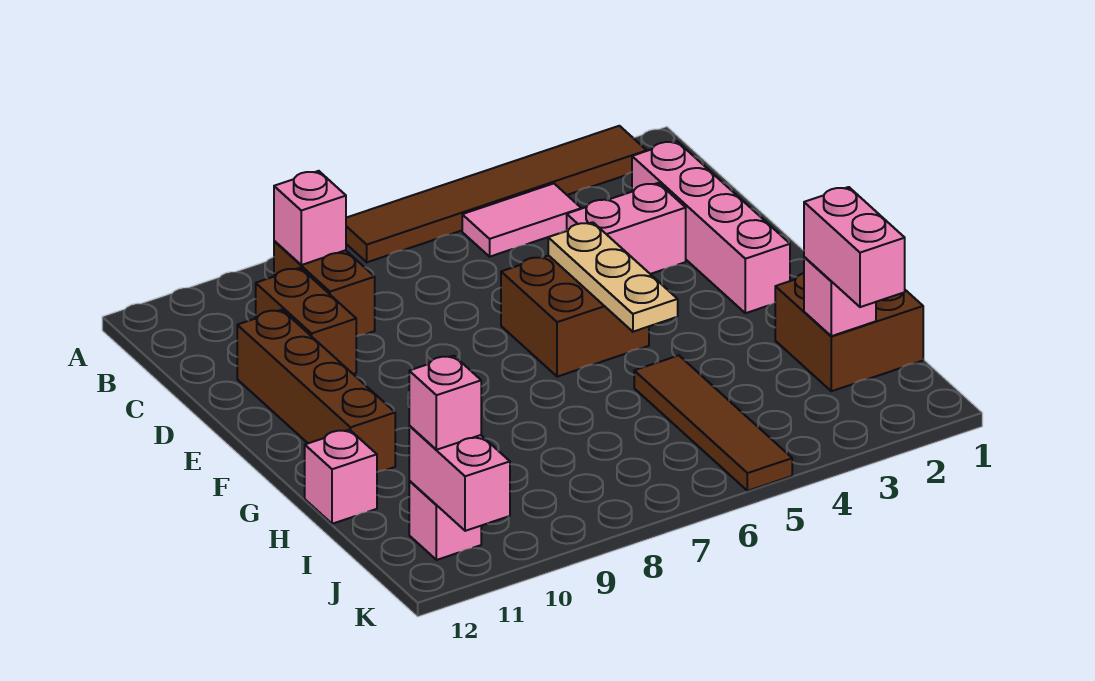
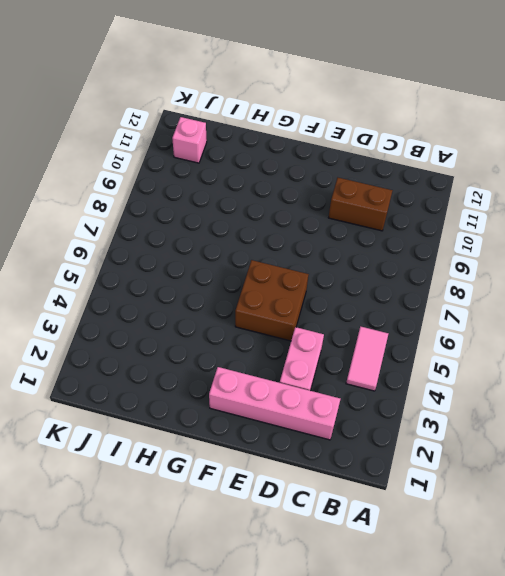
none -> brown 1x6 tile [346,126,647,262]
none -> brown 1x2 brick [274,241,375,336]
none -> brown 1x4 brick [237,310,395,472]

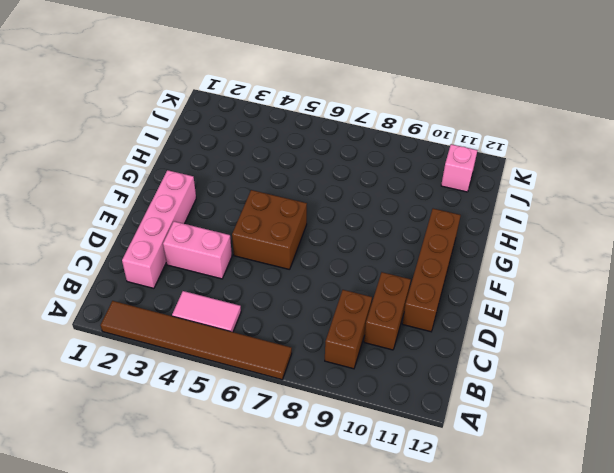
none -> brown 2x2 brick [775,273,923,391]
none -> brown 1x4 tile [634,355,792,491]
none -> pink 1x1 brick [305,430,377,524]

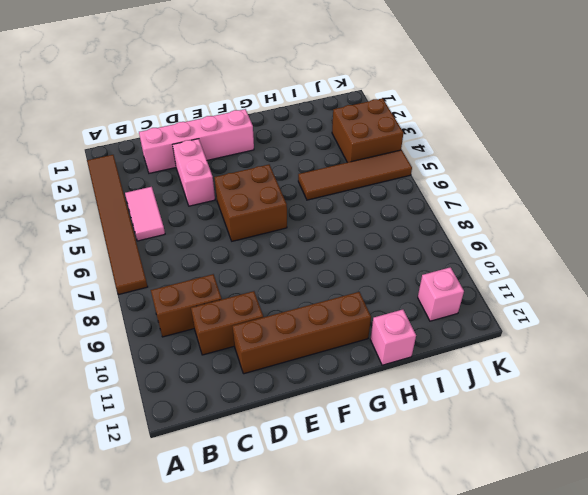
brown 2x2 brick [332,98,403,162] -> brown 2x2 brick moved to [775,273,923,391]
none -> pink 1x1 brick [274,171,346,265]
none -> tan 1x3 plate [548,222,678,332]
none -> pink 1x1 brick [804,257,876,336]

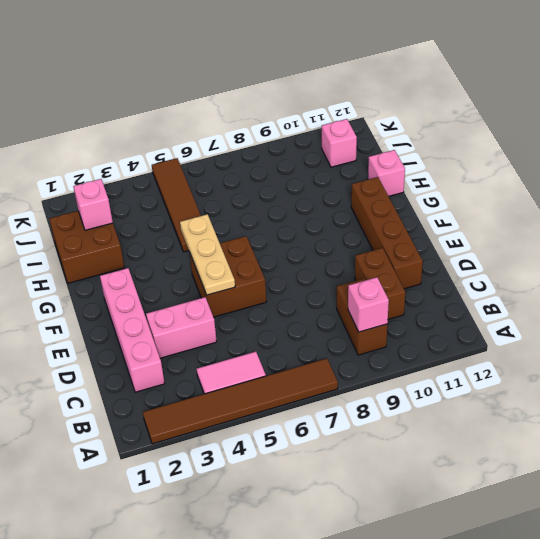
none -> pink 1x2 brick [409,426,510,531]
none -> pink 1x2 brick [804,187,905,307]
none -> pink 1x1 brick [409,356,481,450]

